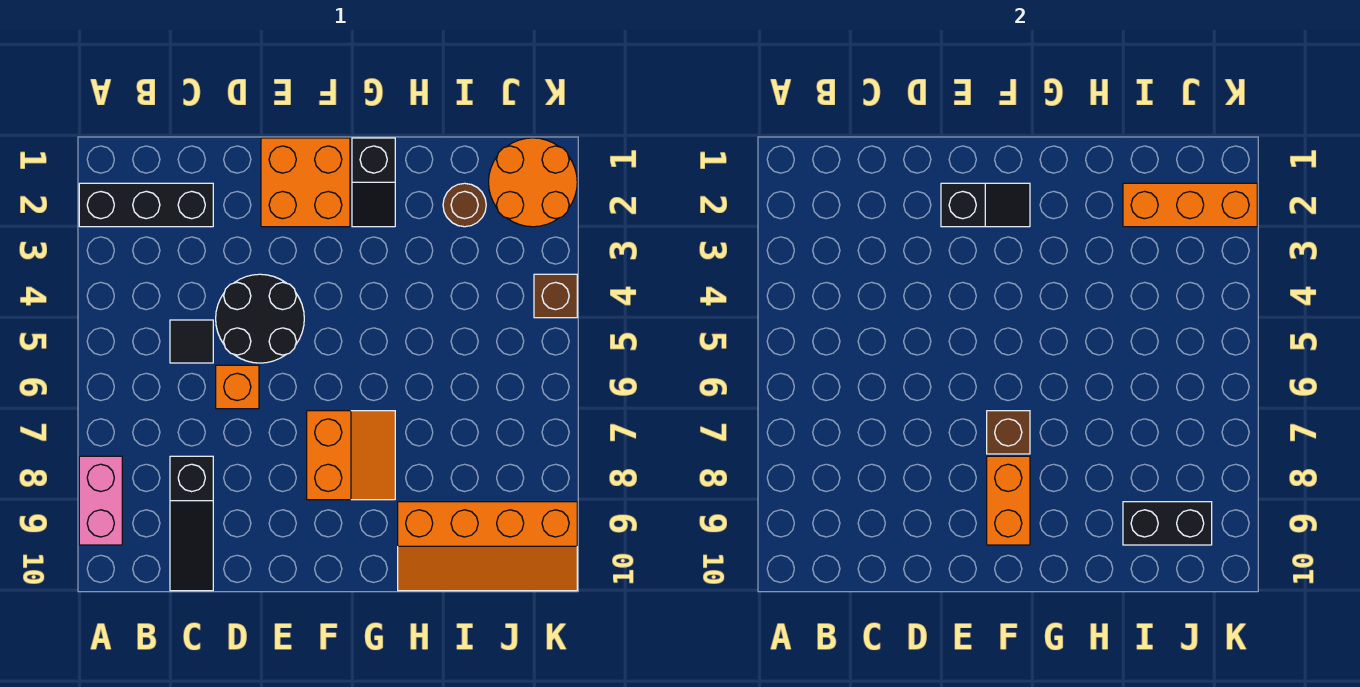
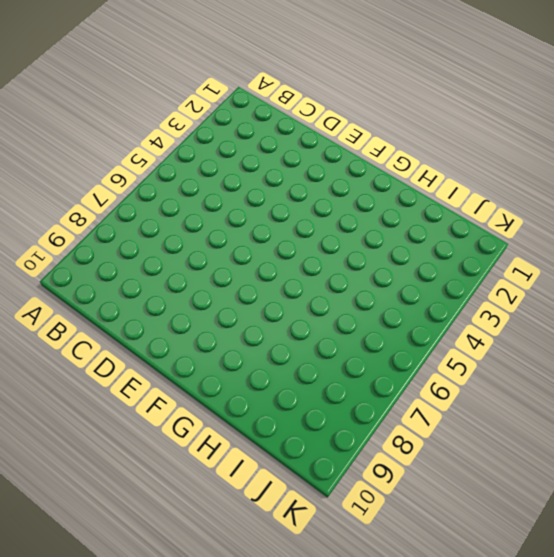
none -> black 1x3 brick [79,183,213,227]
none -> pink 1x2 brick [79,456,122,545]
none -> black 1x1 tile [170,320,213,363]

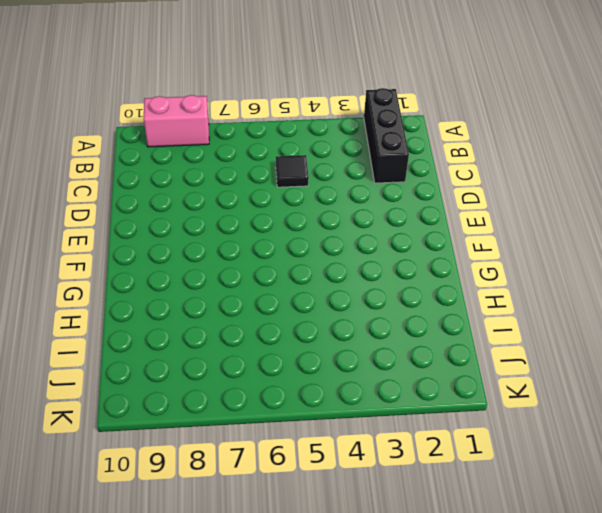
none -> black 1x3 slope [170,456,213,591]
none -> black 2x2 round brick [216,274,304,363]
none -> orange 1x1 brick [216,365,259,409]

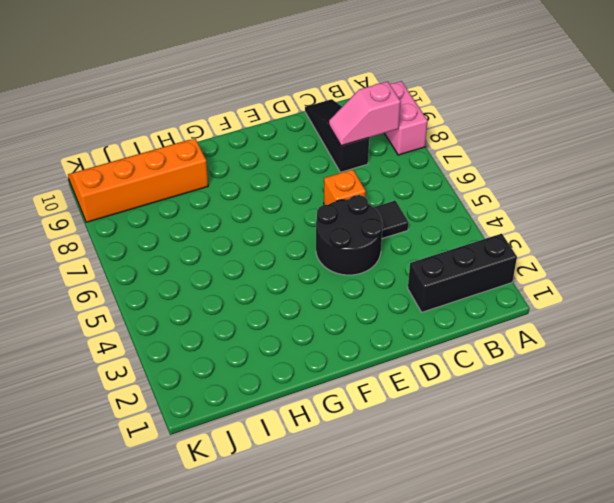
pink 1x2 slope [329,81,401,146] -> none
none -> orange 2x2 brick [261,138,350,227]
none -> orange 2x2 slope [307,411,395,500]
none -> black 1x2 slope [352,138,395,227]

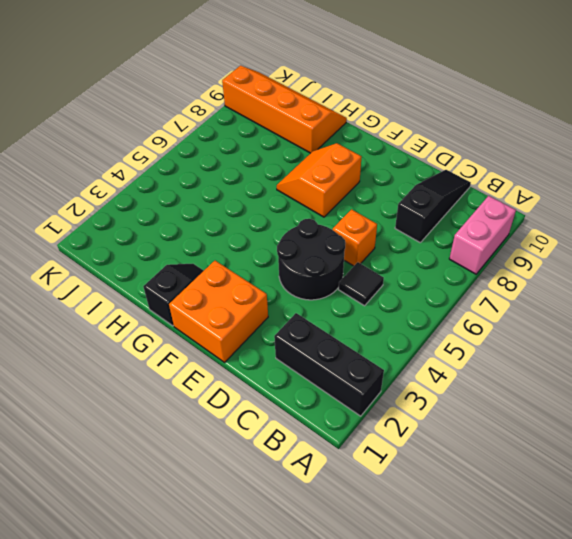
none -> brown 1x1 round brick [443,183,486,227]
none -> orange 2x2 round brick [489,138,577,227]
none -> brown 1x1 brick [534,274,577,318]

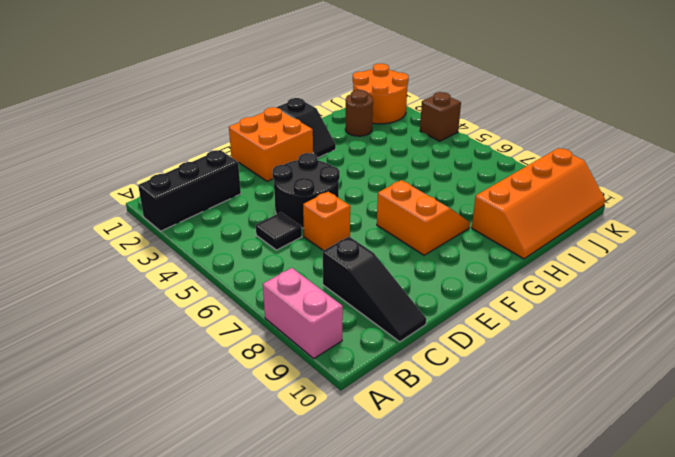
none -> black 1x2 slope [941,183,1030,227]
none -> brown 1x1 brick [987,411,1030,454]
none -> orange 1x2 brick [987,456,1030,545]

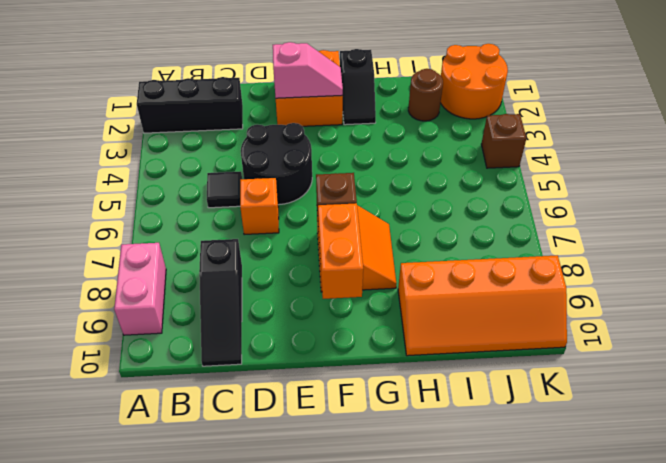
pink 1x2 slope [273,42,343,98] -> black 1x2 slope [941,183,1030,227]
none -> orange 1x3 brick [1123,183,1257,227]
none -> black 1x2 brick [1123,502,1212,545]

